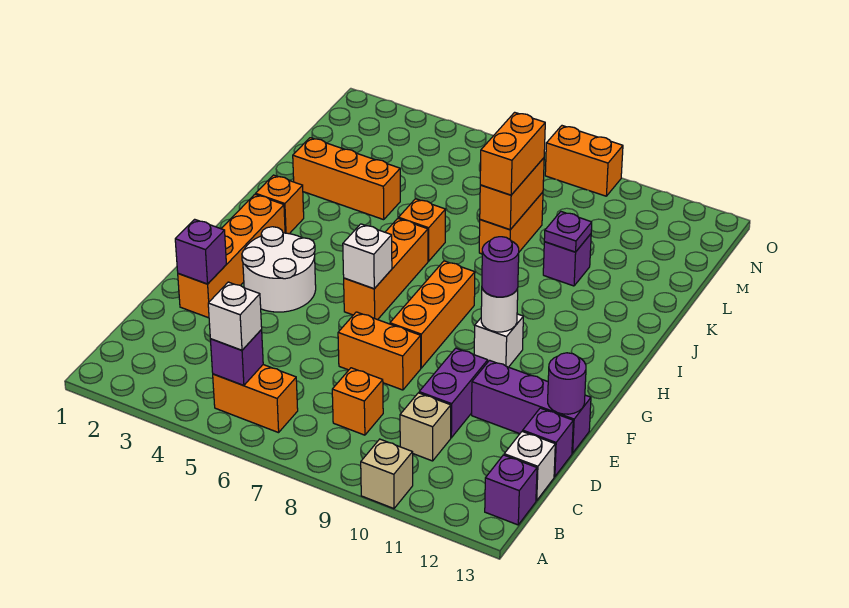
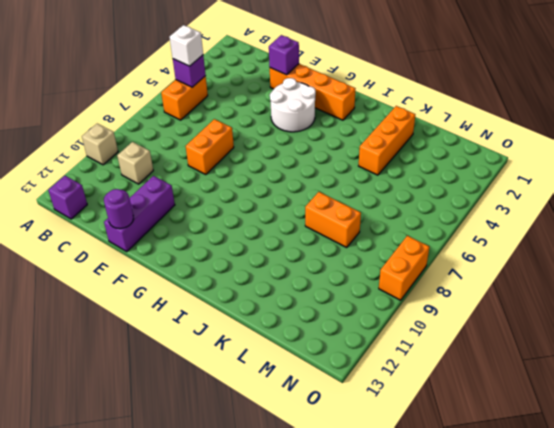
none -> orange 1x1 brick [332,368,383,435]
none -> white 1x1 brick [504,431,555,501]
none -> purple 1x2 brick [419,348,488,438]
none -> purple 1x1 brick [523,408,573,477]

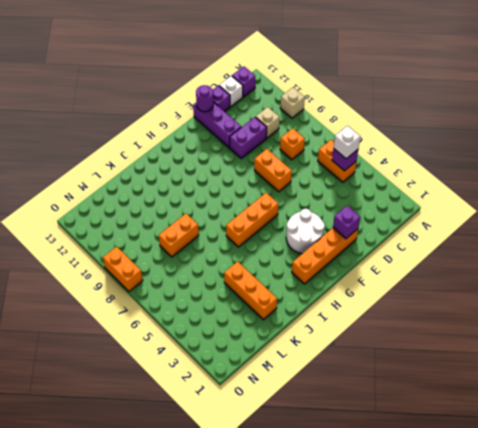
none -> orange 1x3 brick [390,261,475,368]
none -> white 1x1 brick [474,314,523,367]
none -> orange 1x1 brick [256,175,304,234]
none -> orange 1x1 brick [399,199,446,261]

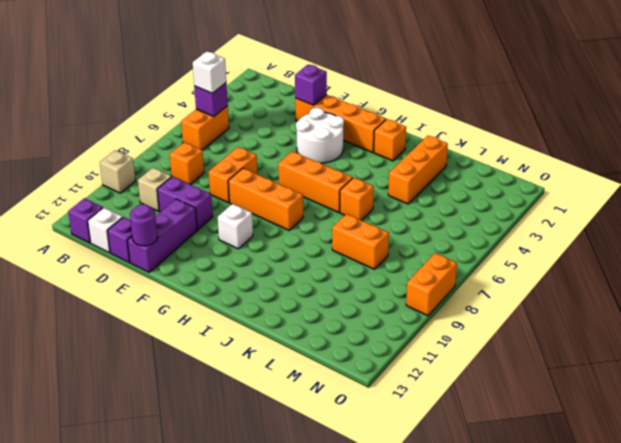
none -> purple 1x1 brick [543,234,591,286]
none -> white 1x1 brick [343,224,392,289]
none -> white 1x1 round brick [481,289,518,332]
none -> orange 1x2 brick [480,158,544,230]

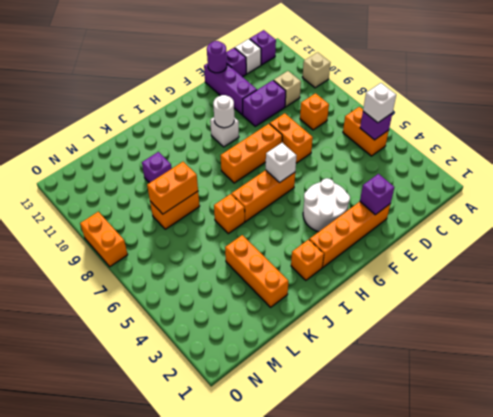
none -> purple 1x1 plate [544,212,592,252]
none -> purple 1x1 round brick [482,237,519,297]
none -> orange 1x2 brick [480,112,545,195]

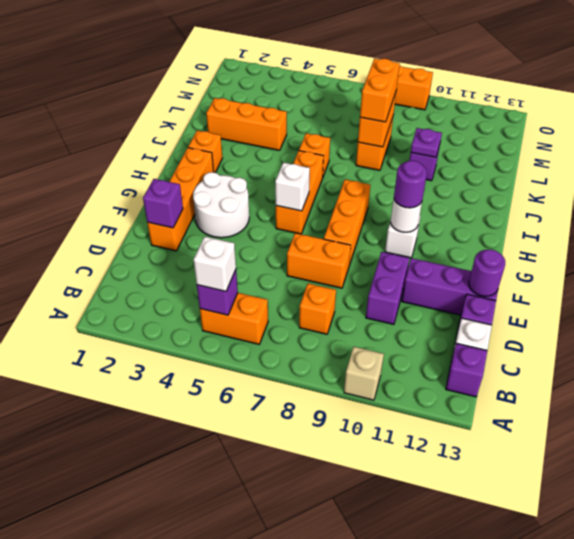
none -> tan 1x1 brick [400,393,451,461]

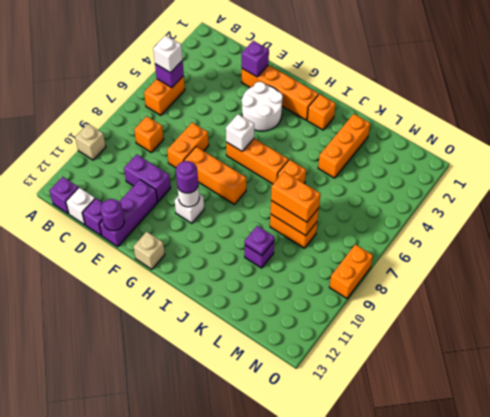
tan 1x1 brick [134,232,165,269] -> tan 1x1 brick moved to [400,393,451,461]

